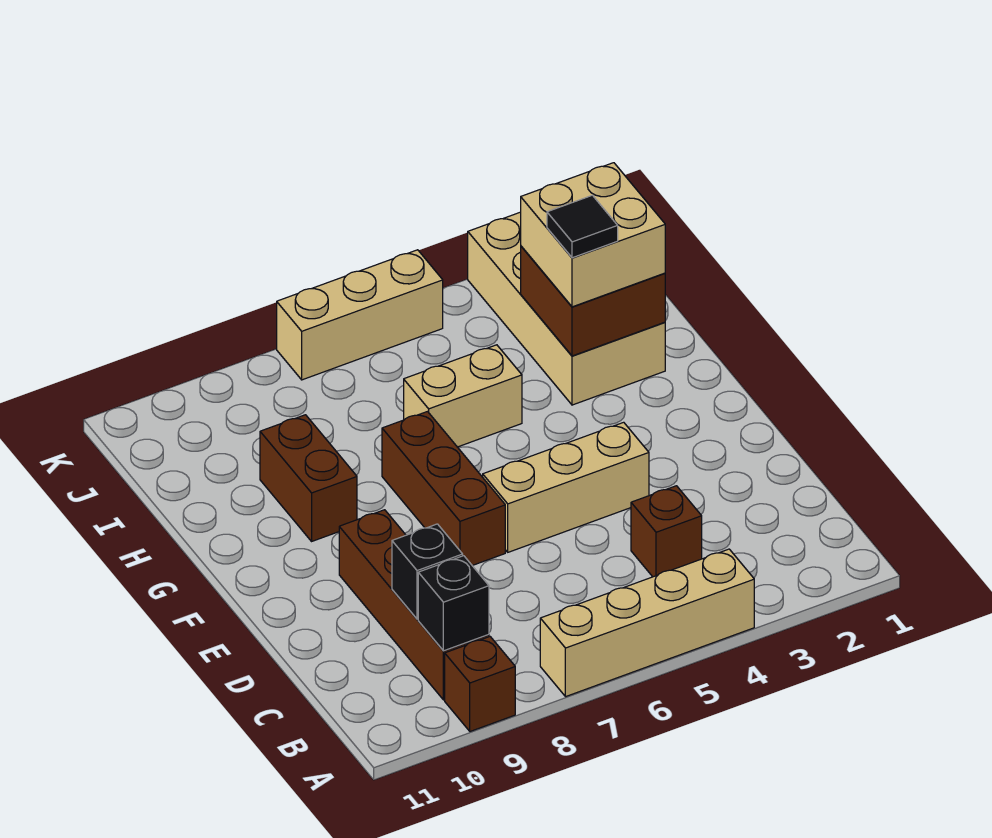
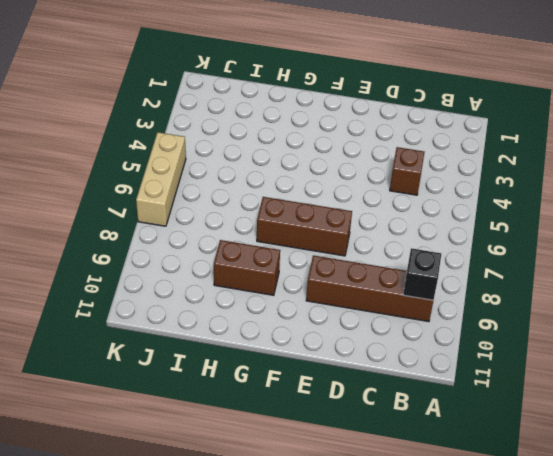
none -> tan 1x4 brick [540,549,754,697]
none -> brown 1x1 brick [445,637,515,731]
none -> tan 1x3 brick [483,422,649,552]

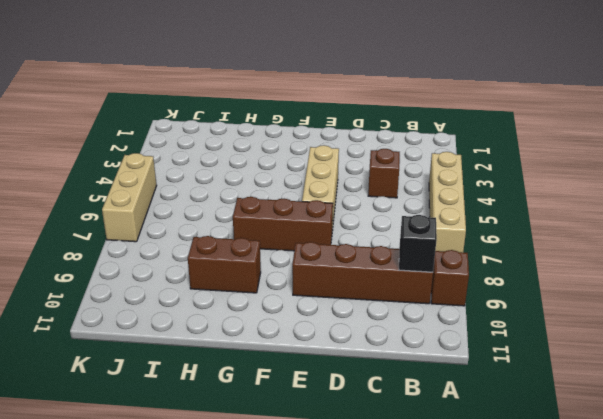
none -> tan 2x4 brick [468,212,665,405]
none -> tan 1x2 brick [404,345,522,447]
none -> black 1x1 brick [392,524,463,619]

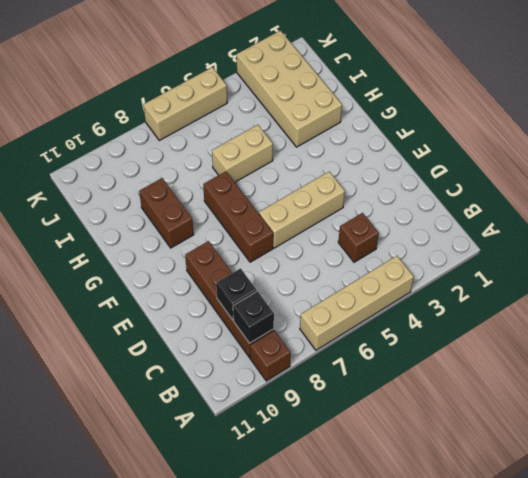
none -> brown 2x2 brick [521,246,665,356]
none -> tan 2x2 brick [521,163,665,307]
none -> black 1x1 tile [547,195,618,258]

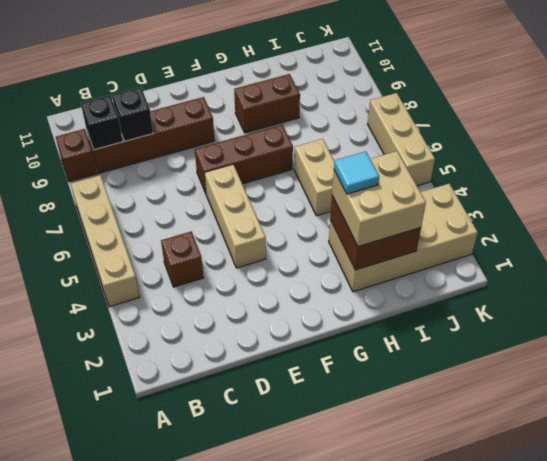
cyan 1x1 tile [334,151,379,194] -> black 1x1 tile [547,195,618,258]

